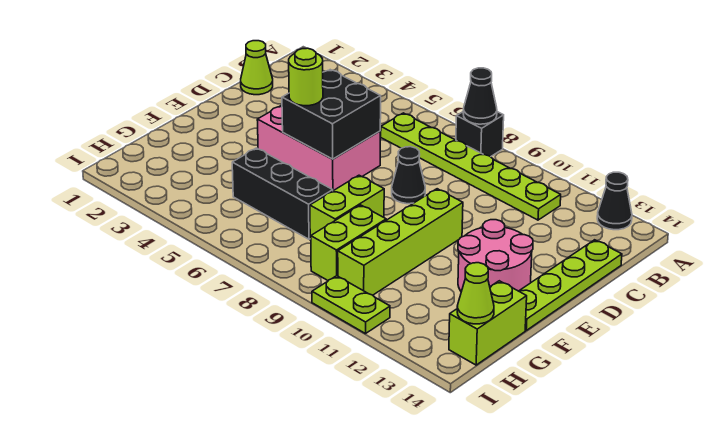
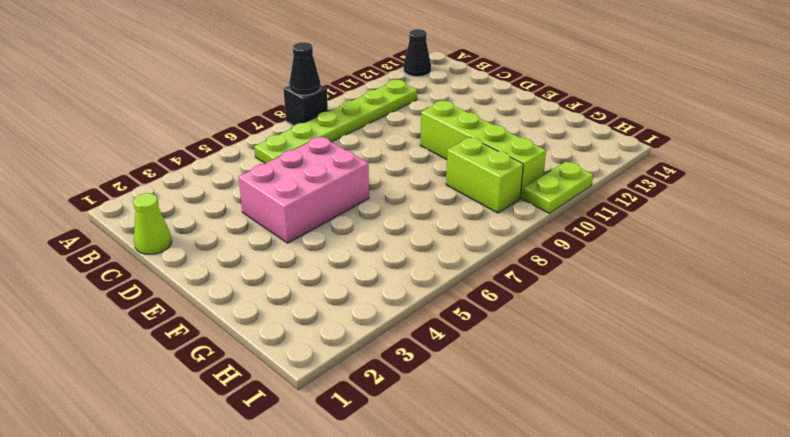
none -> lime 1x4 plate [519,240,622,330]
none -> black 1x1 cone [392,147,425,204]
none -> pink 2x2 round brick [458,220,533,292]

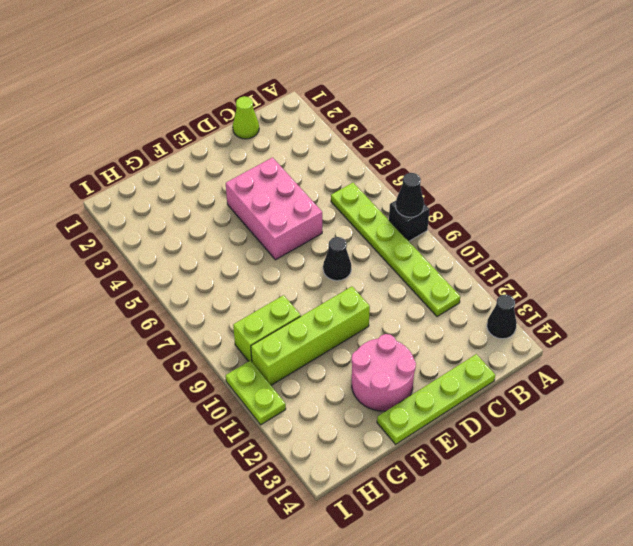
none -> lime 1x2 brick [310,175,384,240]
none -> black 1x3 brick [232,148,333,239]
none -> lime 1x2 brick [449,281,527,365]

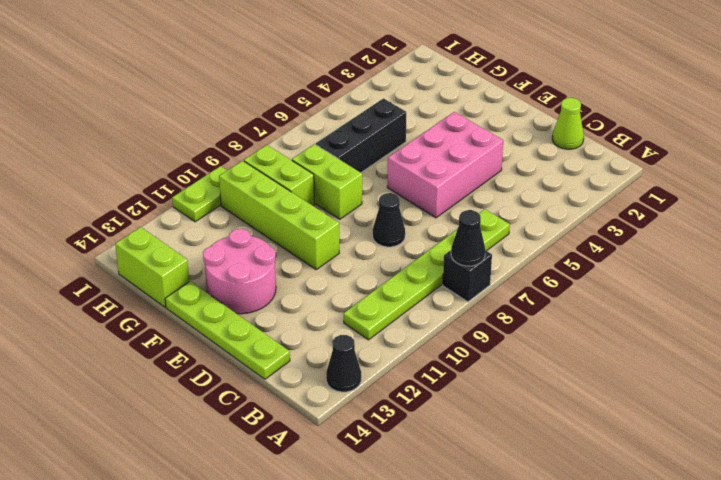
none -> black 2x2 brick [282,70,381,159]
none -> lime 1x1 cone [457,263,494,324]
none -> lime 1x1 round brick [289,48,323,106]

